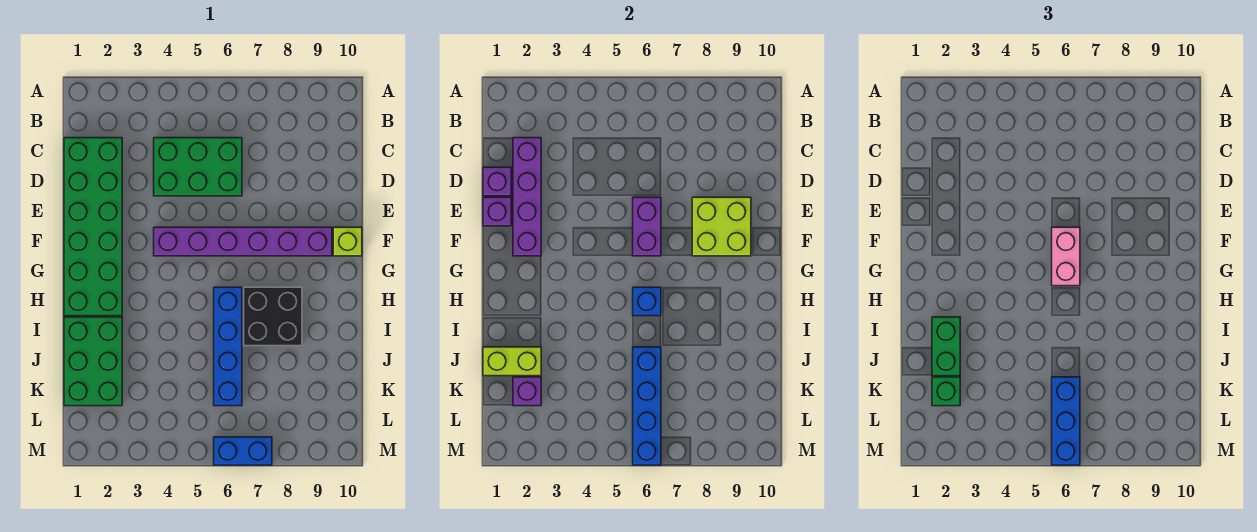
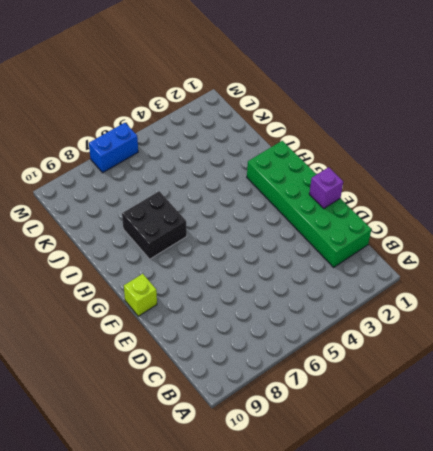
none -> green 2x3 brick [154,138,242,196]
none -> purple 1x6 brick [154,227,332,256]
none -> blue 1x4 brick [214,287,242,406]

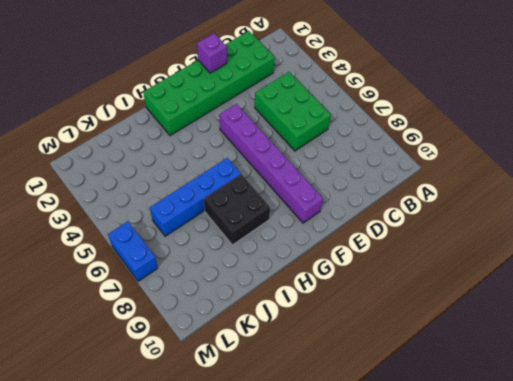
none -> lime 1x1 brick [333,227,362,256]
none -> green 2x3 brick [64,317,122,406]
none -> purple 1x4 brick [513,138,541,256]

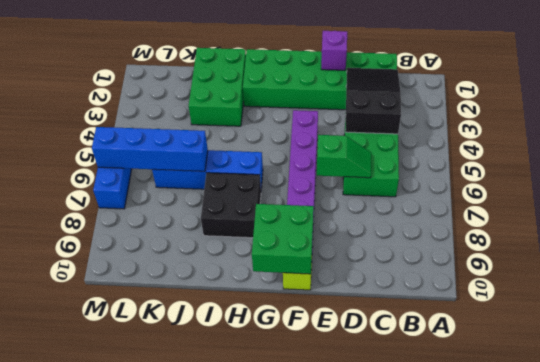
black 2x3 slope [345,68,401,134] -> purple 1x4 brick [513,138,541,256]
green 1x2 slope [317,135,371,178] -> purple 1x2 brick [633,197,661,256]
green 2x2 brick [252,204,314,274] -> lime 2x2 brick [692,197,751,256]
green 2x3 brick [189,48,246,126] -> green 2x3 brick turned to [64,317,122,406]
none -> purple 1x1 brick [483,167,511,196]
none -> blue 1x1 brick [633,287,661,316]
none -> lime 1x2 brick [483,347,541,376]

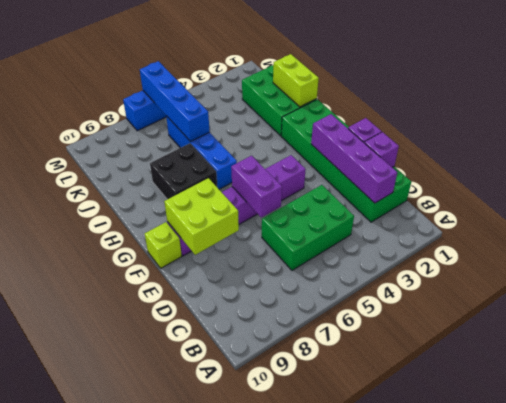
lime 1x2 brick [273,54,319,107] -> lime 1x2 brick turned to [483,347,541,376]
none -> blue 1x1 brick [633,287,661,316]
none -> purple 1x1 brick [513,377,541,406]
none -> pink 1x2 brick [1052,227,1080,286]

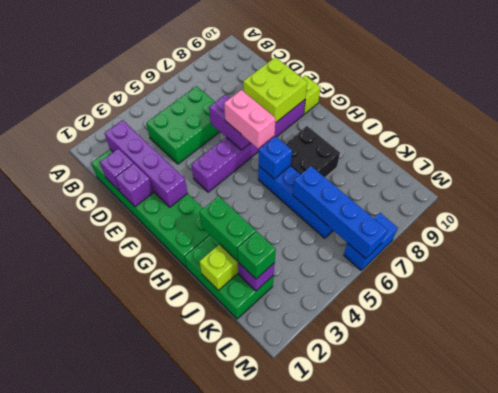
none -> blue 1x3 brick [1052,377,1080,465]

